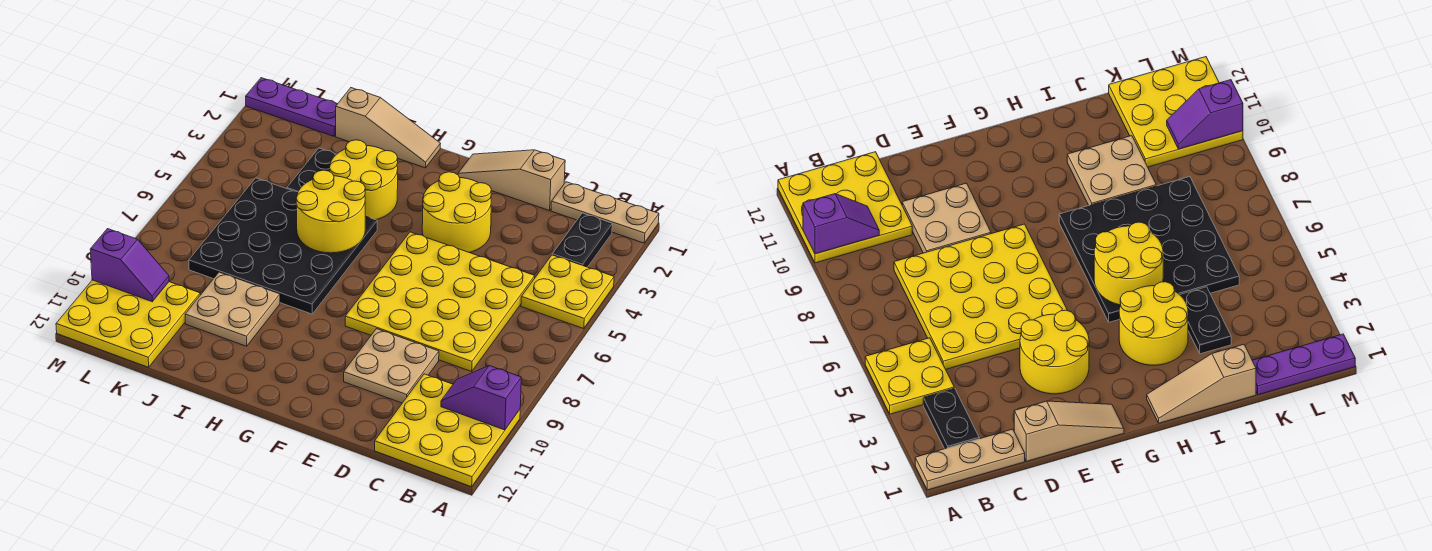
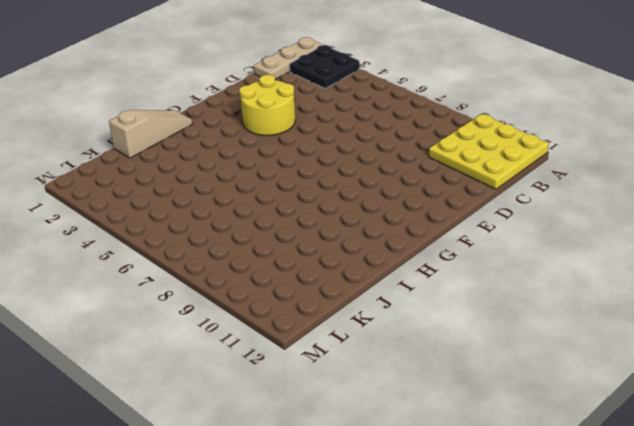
black 2x2 plate [289,45,360,89] -> black 1x2 plate [552,213,612,267]
none -> yellow 2x2 plate [521,255,614,329]
none -> yellow 4x4 plate [345,232,535,371]
none -> tan 1x3 slope [458,150,565,211]

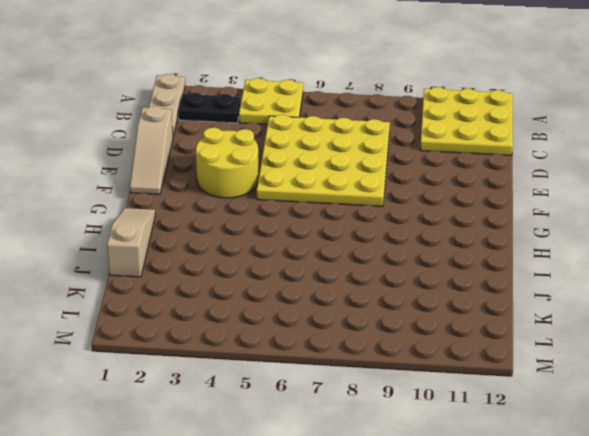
none -> tan 2x2 plate [344,329,439,403]
none -> yellow 2x2 round brick [330,140,398,220]
none -> black 4x4 plate [189,178,377,314]

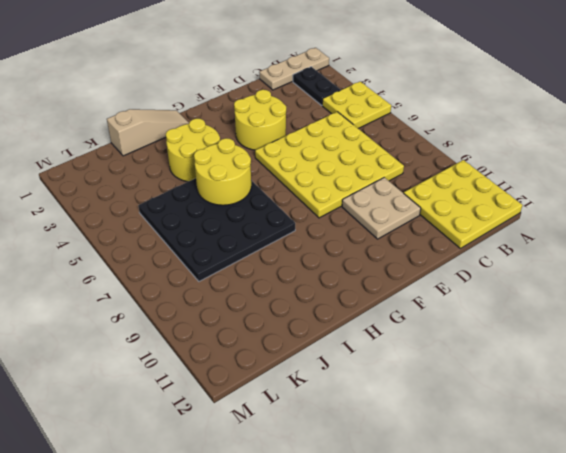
none -> tan 1x3 slope [458,150,565,211]
none -> tan 2x2 plate [185,272,280,346]
none -> black 1x2 plate [287,148,336,192]

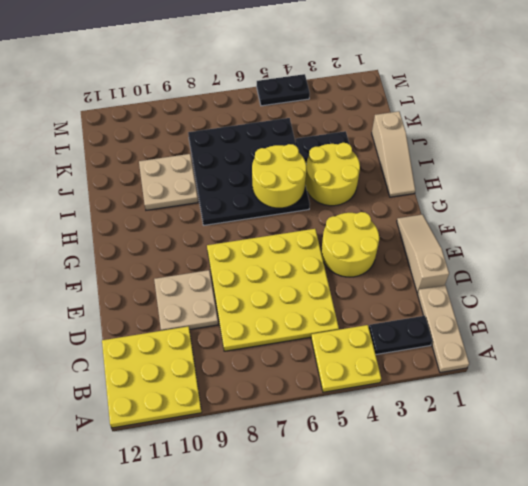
black 1x2 plate [257,74,310,106] -> none
none -> purple 1x3 plate [246,78,337,136]
none -> yellow 3x3 plate [56,280,200,367]
none -> purple 1x2 slope [441,366,521,430]

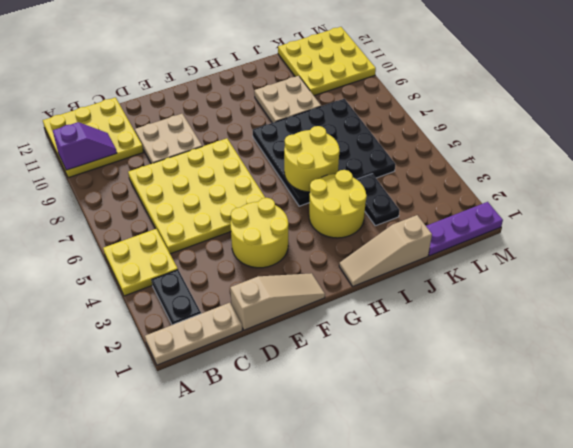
none -> purple 1x2 slope [90,229,169,302]

